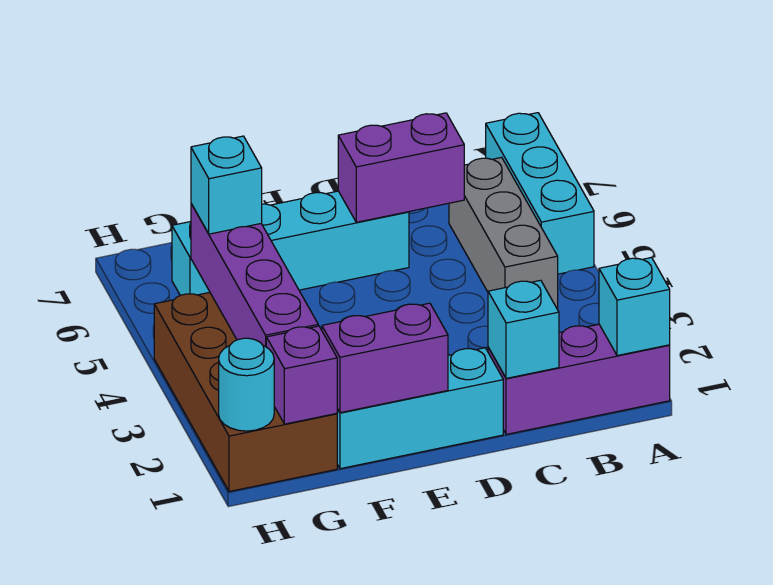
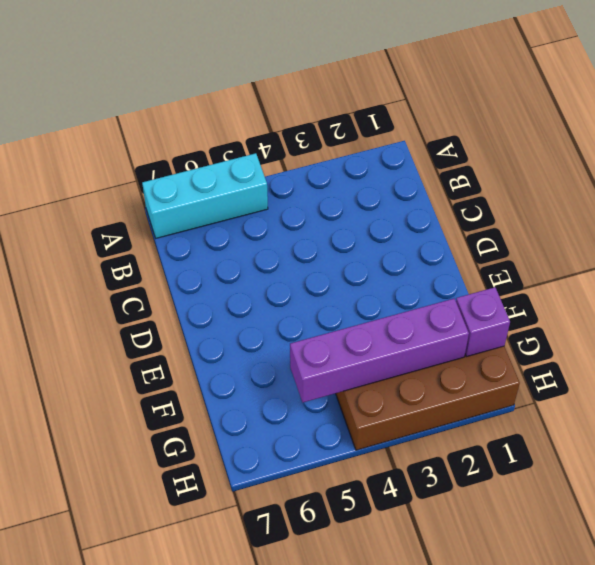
none -> purple 1x3 brick [488,324,670,434]
none -> grey 1x3 brick [449,157,558,309]
none -> cyan 1x3 brick [337,348,503,469]

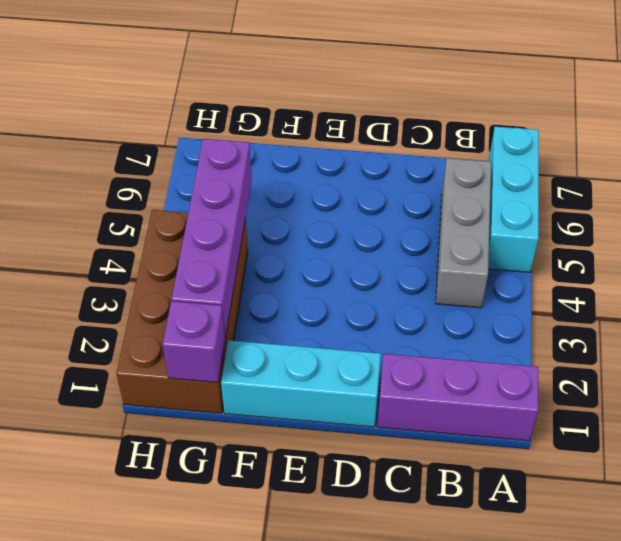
none -> cyan 1x4 brick [172,191,409,295]
none -> cyan 1x1 brick [599,258,670,356]
none -> cyan 1x1 brick [488,280,559,378]

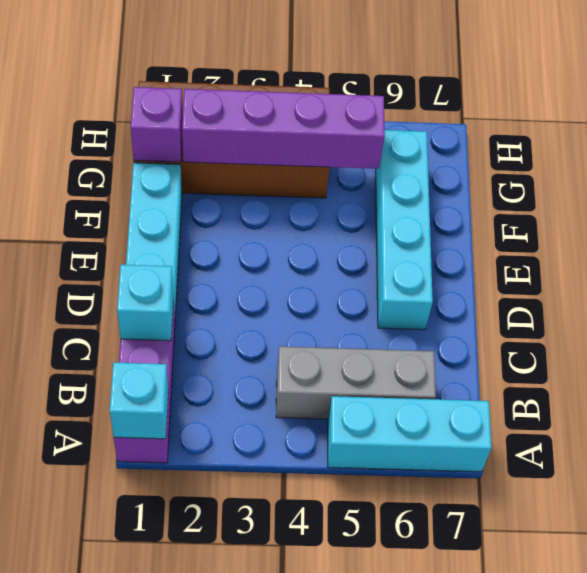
none -> purple 1x2 brick [338,113,464,222]
none -> purple 1x2 brick [322,303,448,413]
none -> cyan 1x1 round brick [219,338,274,431]

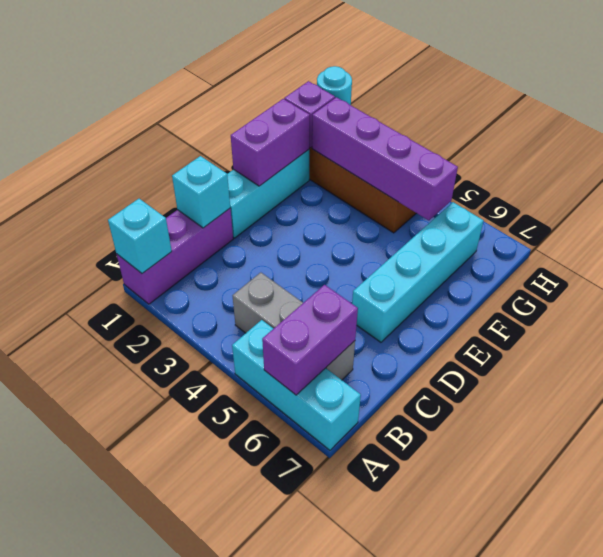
purple 1x2 brick [262,285,358,395] -> purple 1x2 brick moved to [338,113,464,222]
none -> cyan 1x1 brick [191,136,262,234]

